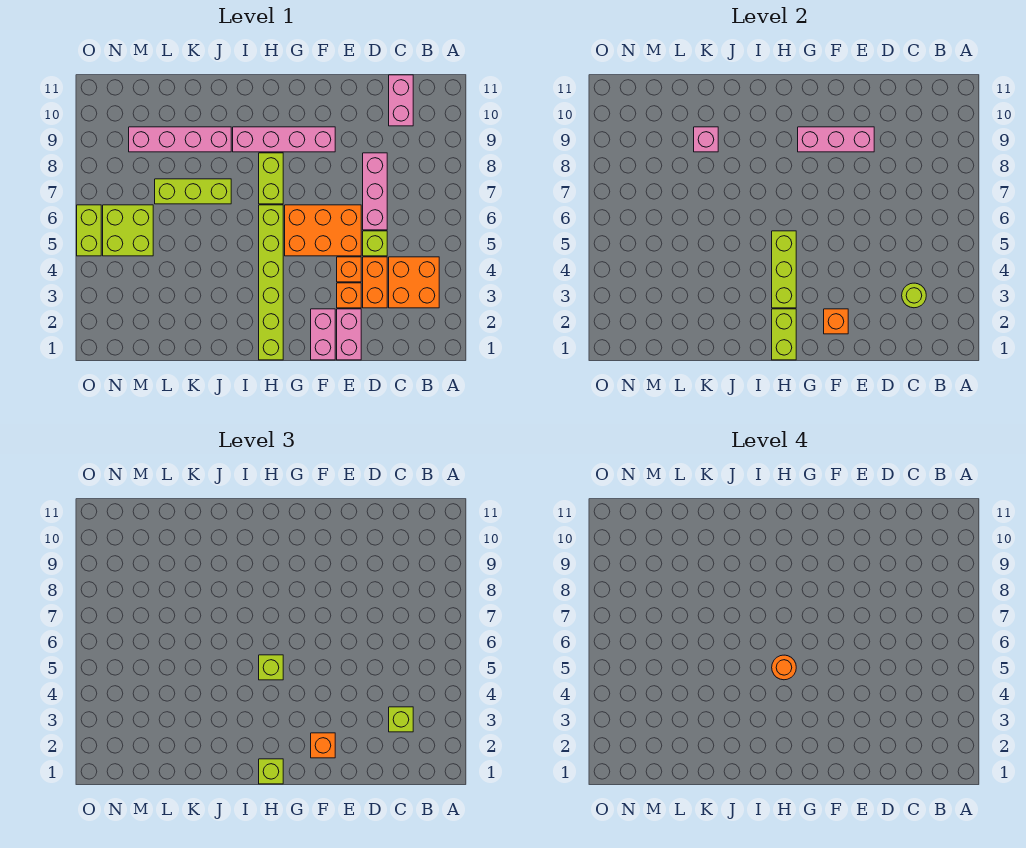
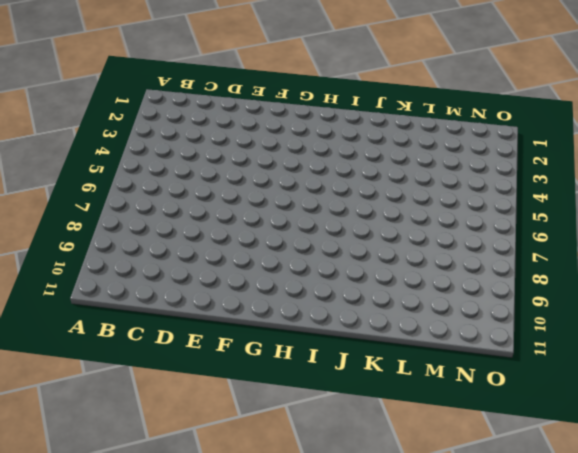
none -> orange 2x2 brick [389,257,439,308]
none -> pink 1x2 brick [389,75,413,126]
none -> orange 1x2 brick [363,257,387,308]

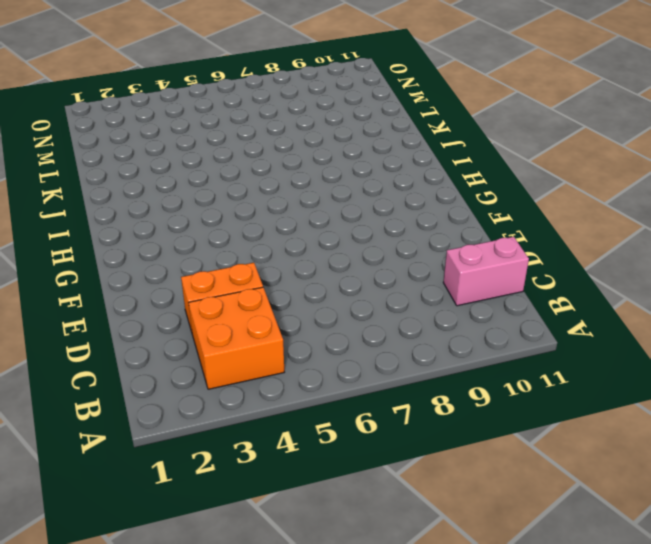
none -> lime 1x1 brick [363,231,387,256]
none -> pink 1x3 brick [363,153,387,230]
none -> pink 1x2 brick [337,309,361,360]

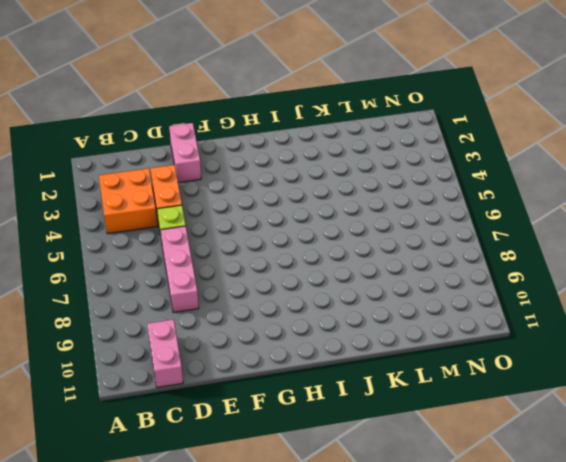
none -> orange 1x1 brick [337,283,361,308]
none -> orange 1x1 brick [337,257,361,282]
none -> orange 2x3 brick [285,205,361,256]

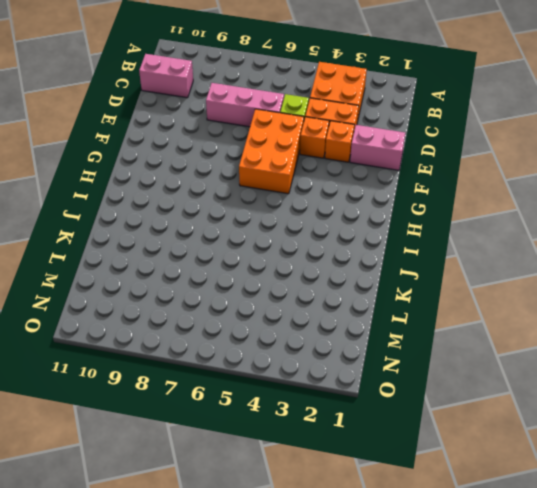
none -> pink 1x2 brick [311,309,335,360]
none -> pink 1x4 brick [233,127,335,152]
none -> lime 1x6 brick [259,205,283,360]

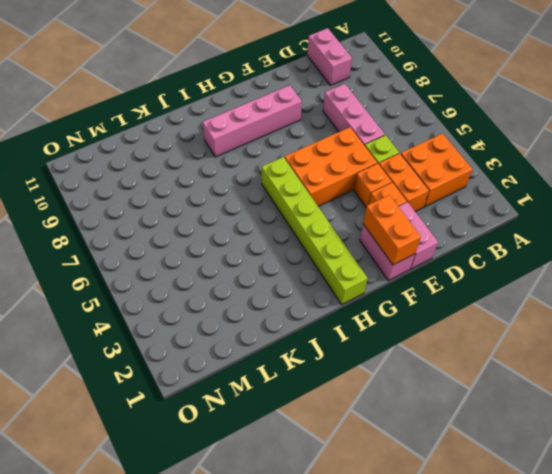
orange 1x2 brick [363,195,421,265] -> orange 1x1 brick [824,309,848,334]
none -> lime 1x2 brick [259,153,283,204]
none -> lime 1x3 brick [155,179,231,204]
none -> pink 1x4 brick [129,127,231,152]

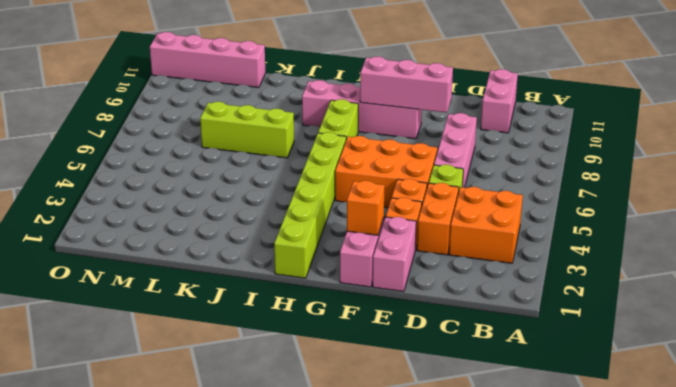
pink 1x4 brick [150,32,265,88] -> pink 1x4 brick moved to [129,127,231,152]
none -> lime 2x2 brick [103,205,153,256]
none -> lime 1x2 brick [77,205,101,256]
none -> lime 1x1 round brick [902,283,926,308]

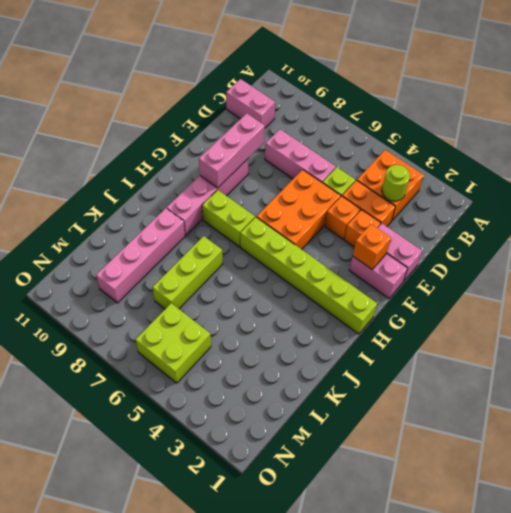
none -> lime 1x2 brick [77,205,101,256]
none -> lime 1x2 brick [772,309,796,360]
none -> lime 1x3 brick [772,231,796,308]

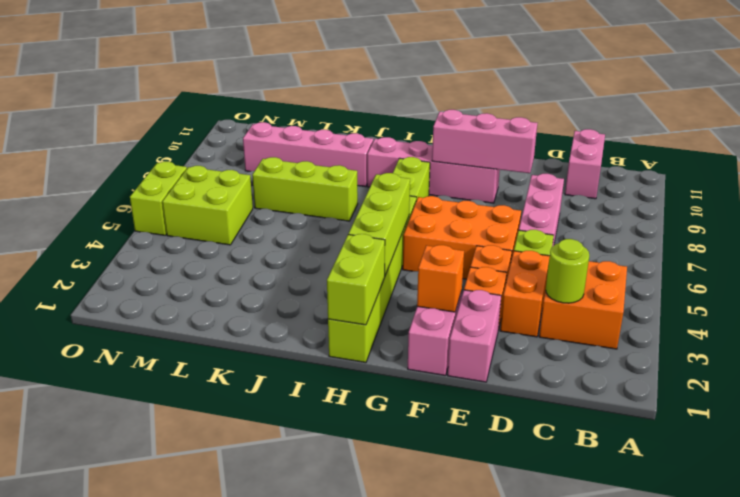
none -> pink 1x1 brick [694,127,718,152]
none -> lime 1x1 brick [389,707,413,732]
none -> orange 1x1 brick [311,733,335,758]

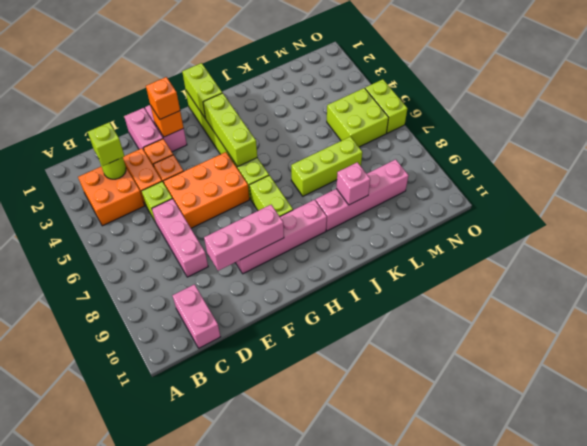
none -> lime 1x1 brick [259,759,283,784]
none -> lime 1x1 brick [259,655,283,680]
none -> orange 1x1 round brick [772,655,796,680]

